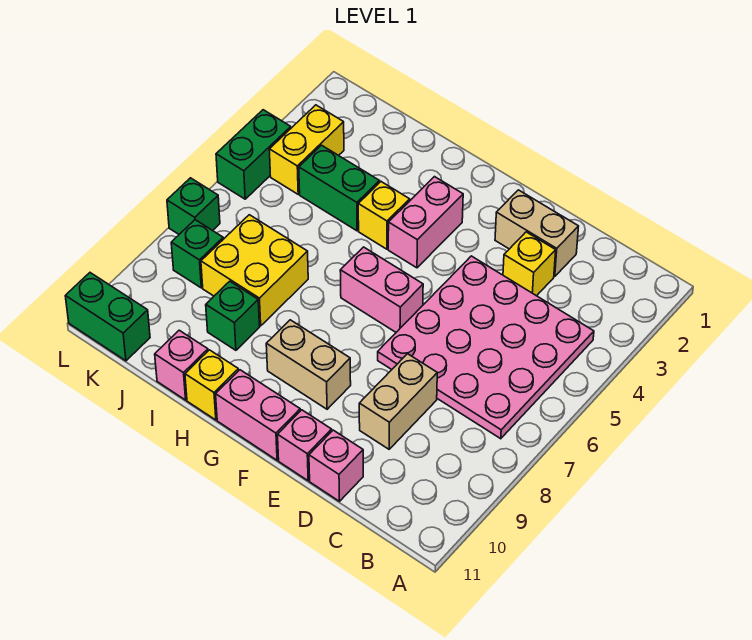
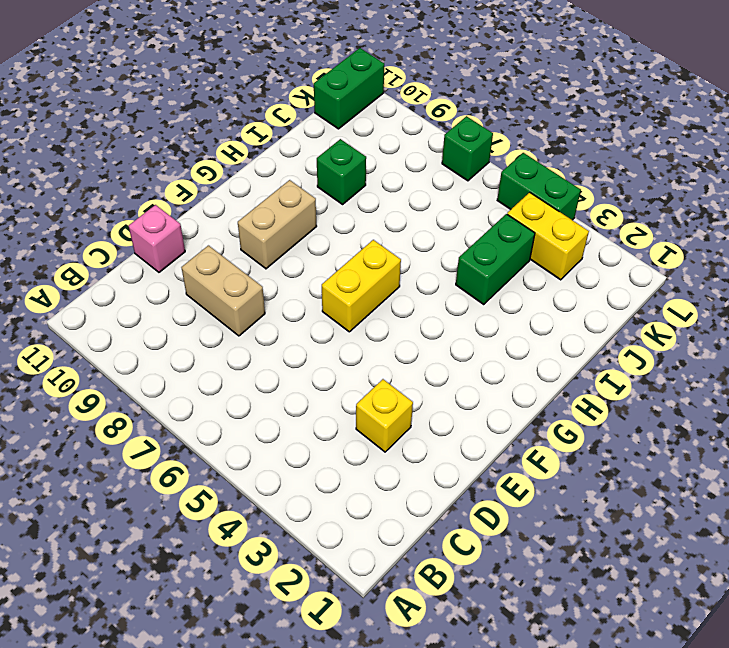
yellow 1x2 brick [322,240,401,332] -> pink 1x2 brick [340,247,423,332]
none -> pink 4x4 plate [378,256,594,439]
none -> tan 1x2 brick [495,190,579,277]
none -> pink 1x1 brick [278,410,332,481]

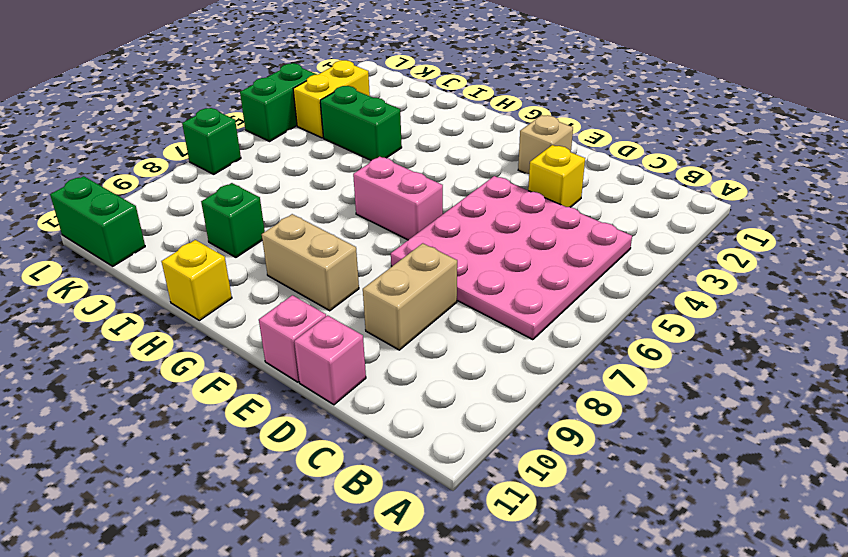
tan 1x1 brick [518,115,573,174] -> tan 1x2 brick [495,190,579,277]
none -> pink 1x2 brick [216,370,300,460]
none -> pink 1x2 brick [388,177,463,268]
none -> yellow 1x1 brick [358,182,410,249]

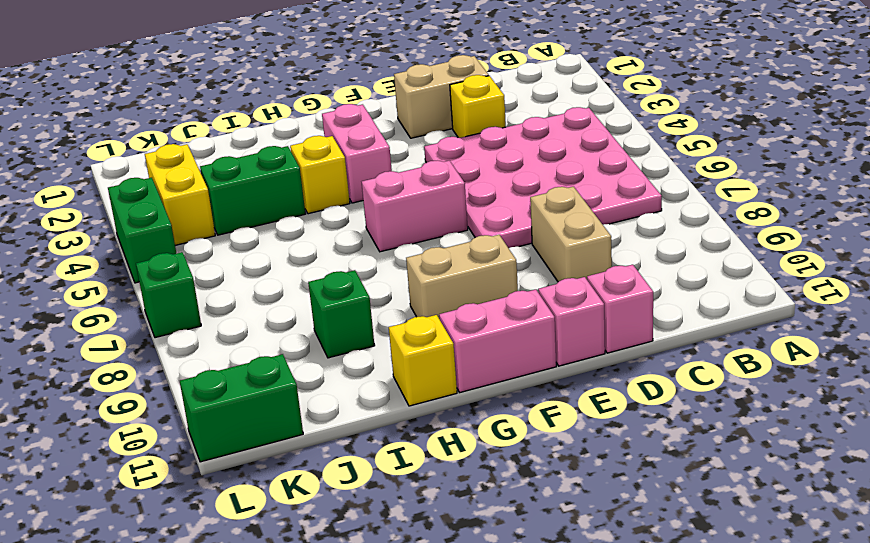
none -> yellow 2x2 brick [201,215,308,326]
none -> pink 1x1 brick [155,330,208,400]
none -> green 1x1 brick [171,220,223,288]

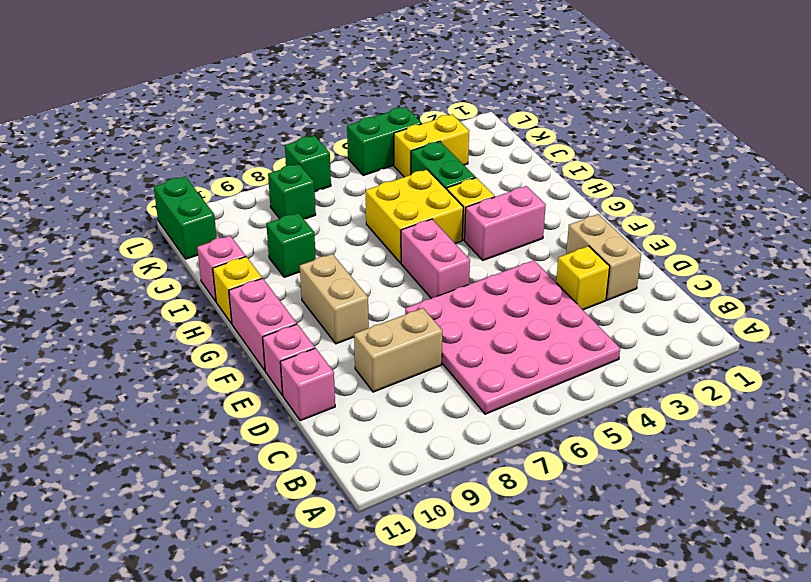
yellow 2x2 brick [366,170,463,263] -> yellow 2x2 brick moved to [201,215,308,326]

